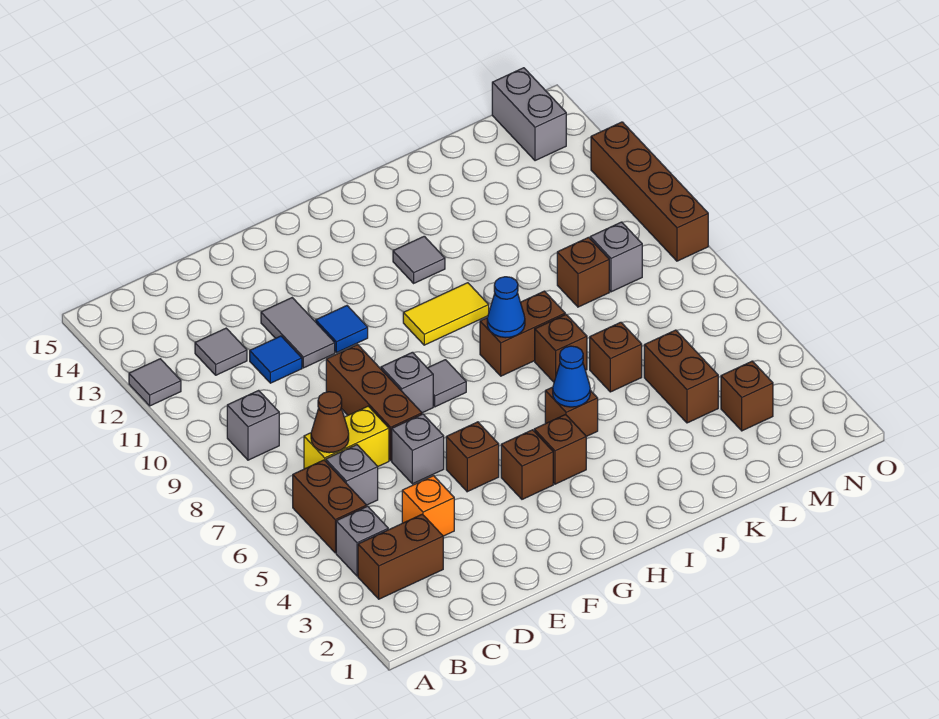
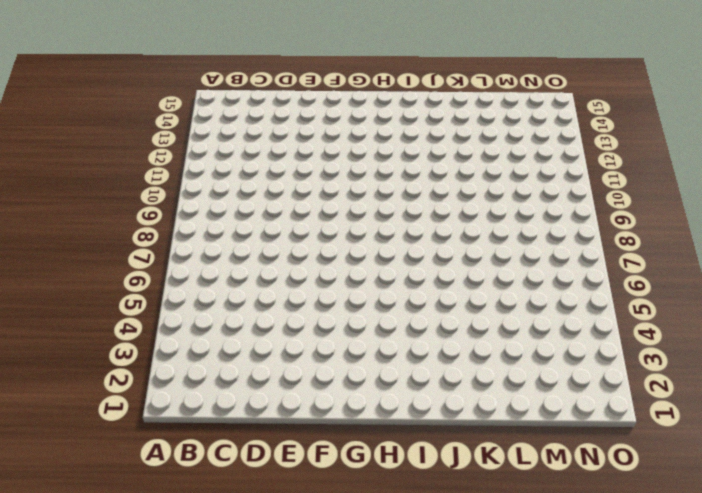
none -> grey 1x1 tile [129,359,181,406]
none -> brown 1x2 brick [358,514,443,599]
none -> grey 1x1 brick [336,506,388,576]
none -> brown 1x2 brick [293,460,367,553]

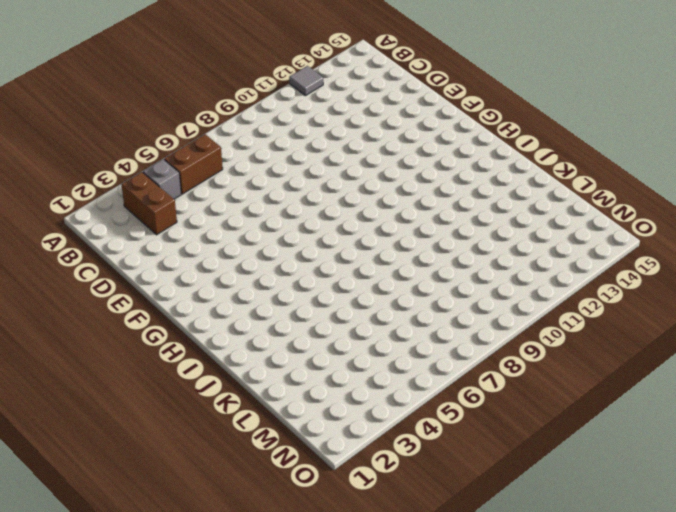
none -> grey 1x1 brick [227,390,279,460]
none -> grey 1x1 brick [326,445,378,505]
none -> yellow 1x2 brick [304,406,389,469]
none -> grey 1x1 tile [195,328,247,375]

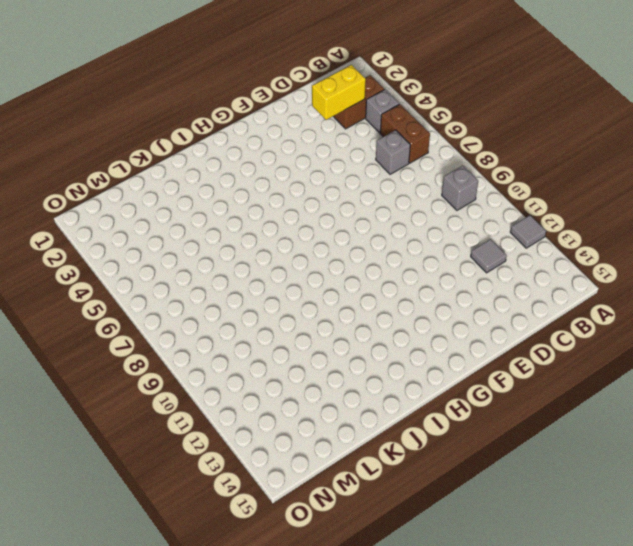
yellow 1x2 brick [312,65,366,120] -> yellow 1x2 brick moved to [304,406,389,469]
none -> orange 1x1 brick [402,476,454,536]
none -> blue 1x1 tile [250,336,302,383]
none -> grey 1x1 brick [392,414,444,484]
none -> brown 1x3 brick [326,345,422,460]

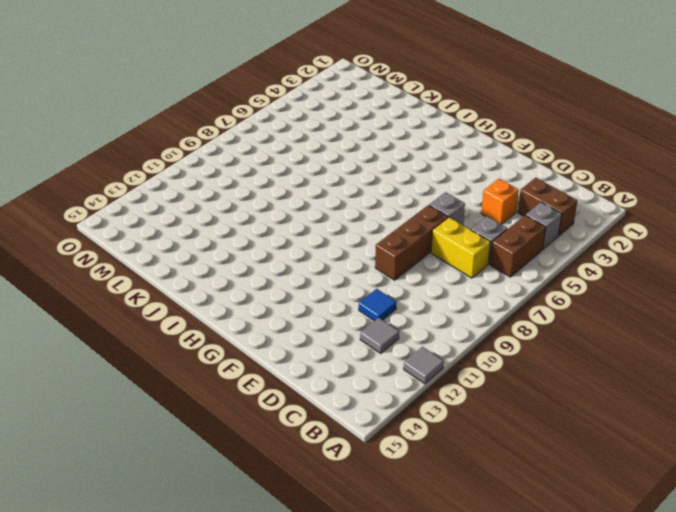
none -> grey 1x1 brick [227,390,279,460]
none -> grey 1x2 tile [261,298,335,368]
none -> brown 1x1 brick [446,422,499,492]
none -> grey 1x1 brick [381,352,433,413]

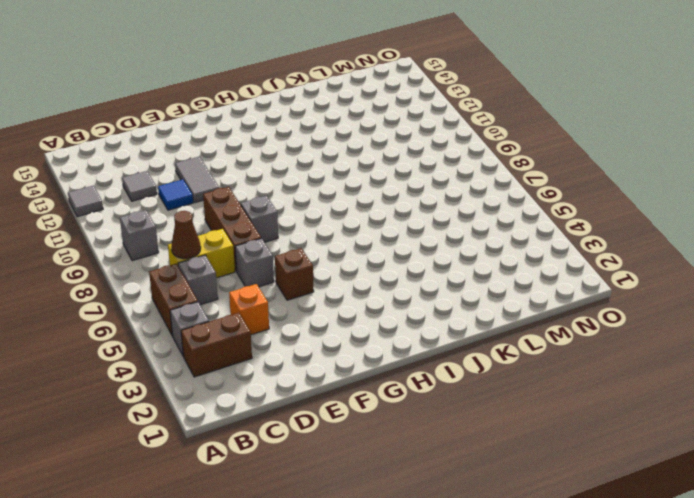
none -> blue 1x1 tile [316,306,368,353]
none -> brown 1x1 brick [501,430,553,499]
none -> grey 1x1 tile [428,360,466,407]
none -> brown 1x1 brick [534,415,586,484]

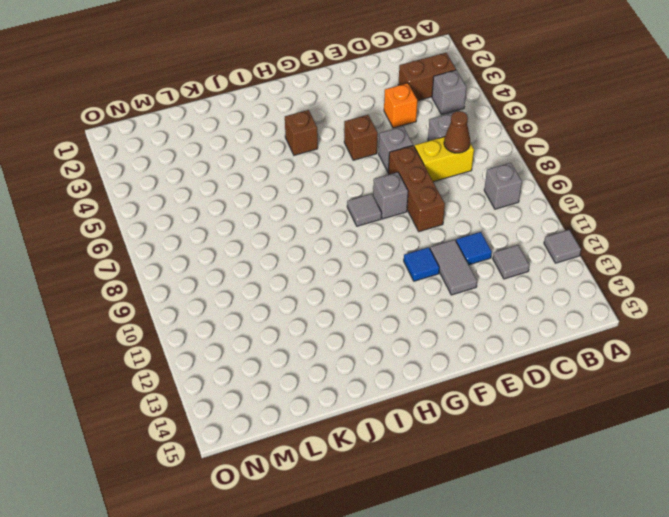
none -> brown 1x2 brick [293,460,367,553]
none -> brown 1x1 brick [501,430,553,499]
none -> yellow 1x2 tile [403,283,489,345]
none -> brown 1x1 brick [545,387,598,437]

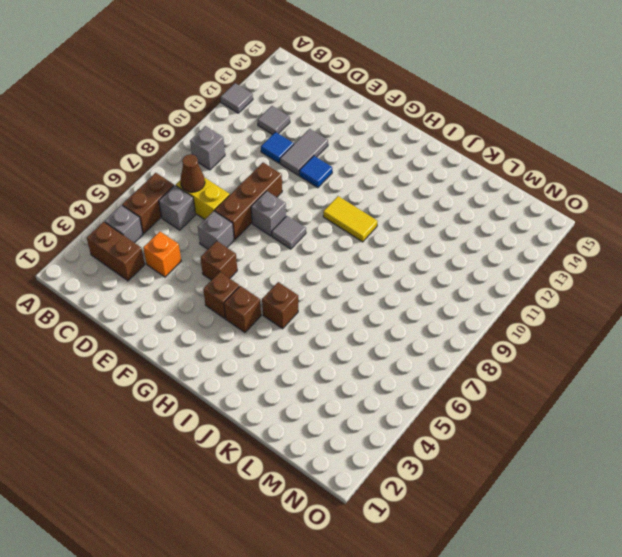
none -> brown 1x2 brick [480,291,565,376]
none -> grey 1x1 tile [393,236,445,283]
none -> brown 1x1 brick [535,314,587,382]
none -> brown 1x1 brick [590,322,642,392]

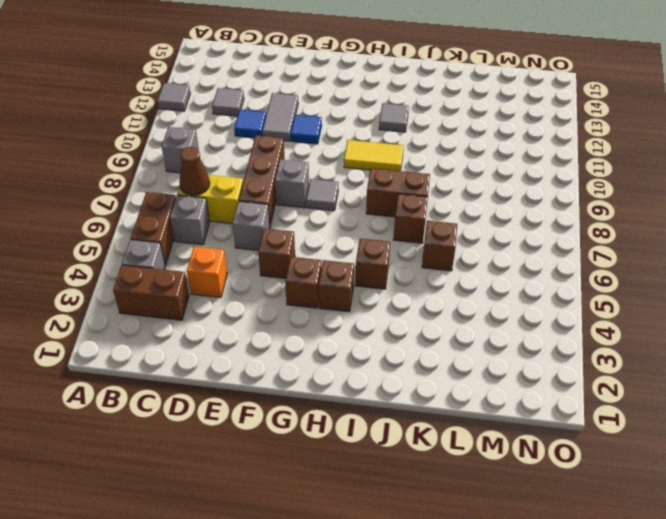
none -> brown 1x2 brick [644,330,718,423]
none -> brown 1x1 brick [557,237,609,307]
none -> brown 1x1 brick [721,361,773,431]
none -> grey 1x1 brick [590,222,642,292]

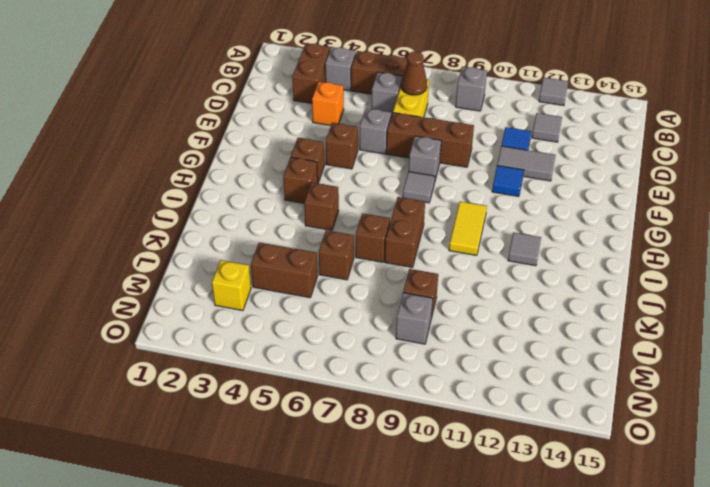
yellow 1x1 brick [212,260,251,311] -> brown 1x1 brick [721,361,773,431]
none -> grey 1x2 brick [492,68,566,161]
none -> brown 1x4 brick [591,122,708,261]
none -> blue 1x1 cone [553,346,590,407]
none -> blue 1x1 cone [487,277,525,338]

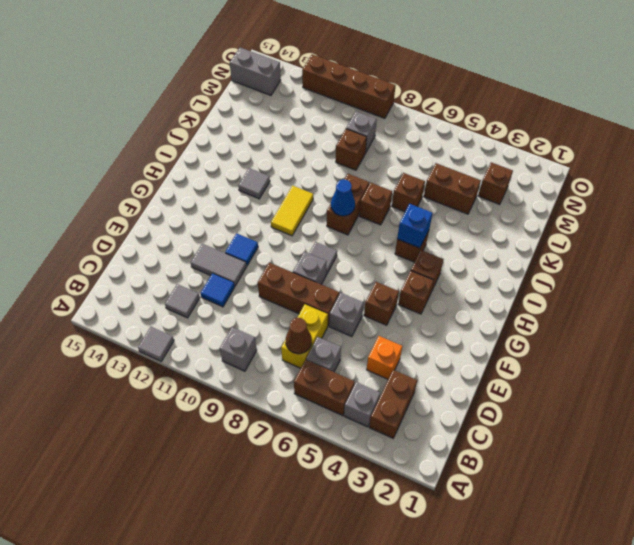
blue 1x1 brick [397,204,433,248] -> blue 1x1 cone [553,346,590,407]

